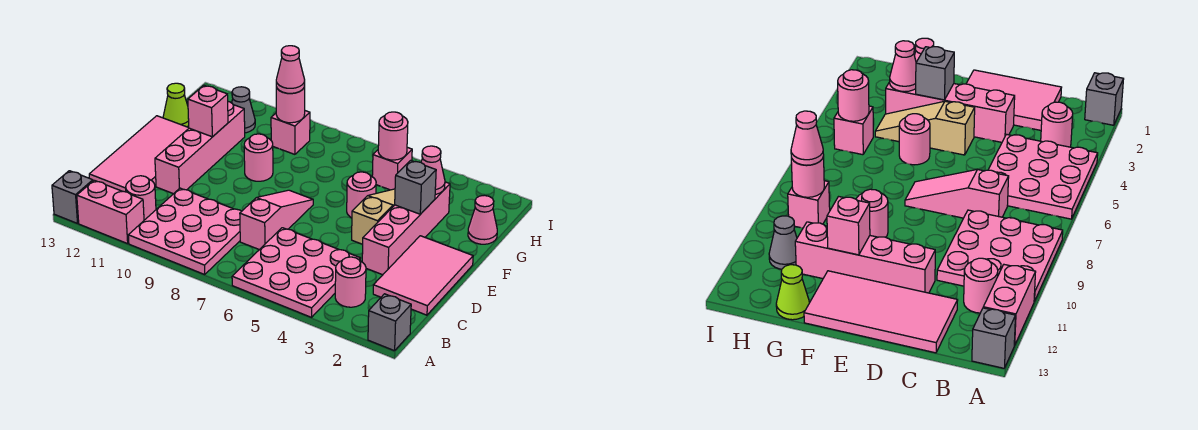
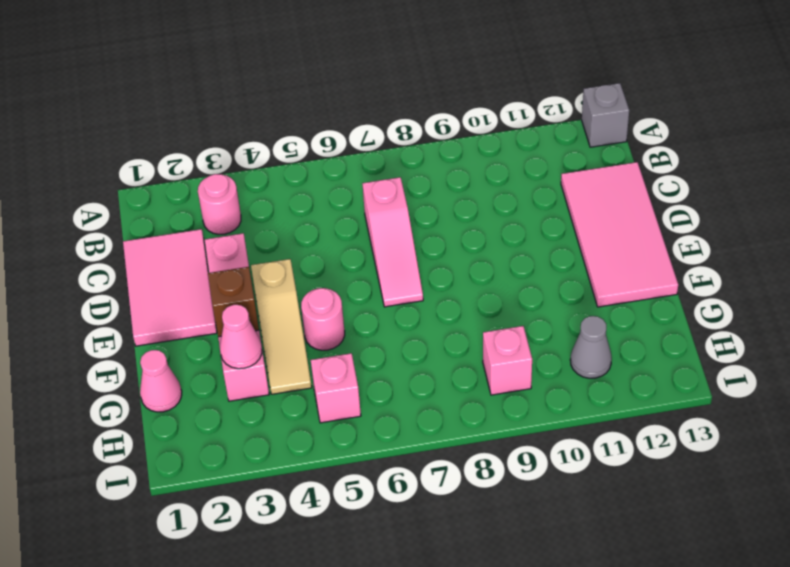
brown 1x1 brick [208,267,259,337] -> grey 1x1 brick [395,160,436,214]
none -> grey 1x1 brick [368,294,411,351]
none -> pink 3x3 plate [232,228,360,317]
none -> pink 3x3 plate [128,188,242,274]

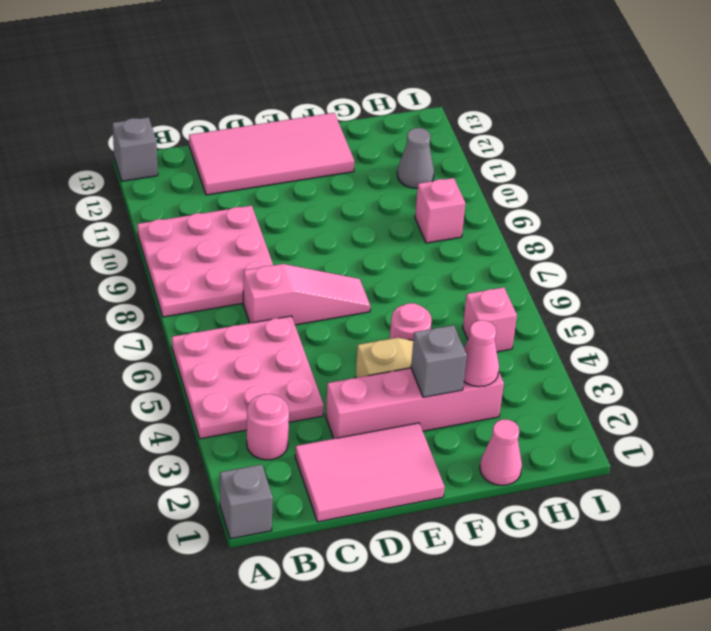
none -> pink 1x2 brick [77,180,144,244]
none -> pink 1x1 round brick [126,176,156,220]
none -> pink 1x4 brick [155,102,245,194]

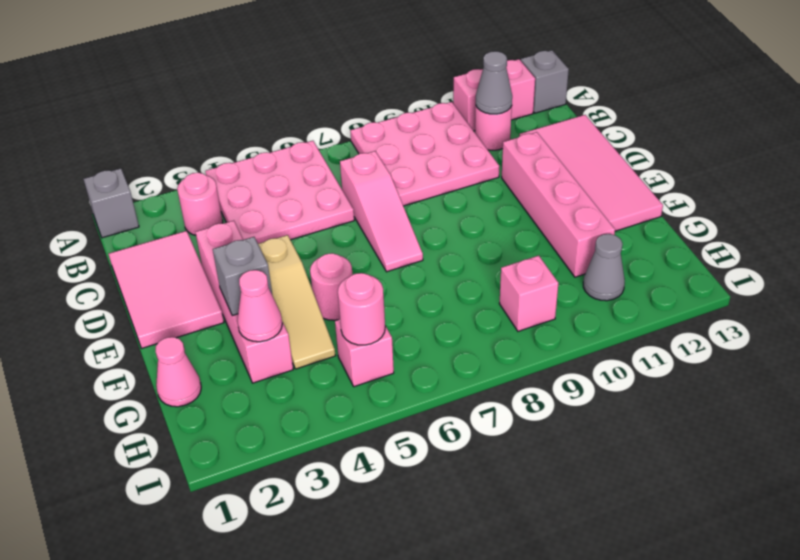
grey 1x1 cone [476,51,512,114] -> none
none -> pink 1x1 round brick [244,134,273,181]
none -> lime 1x1 cone [163,83,189,127]
none -> pink 1x1 brick [188,85,228,137]

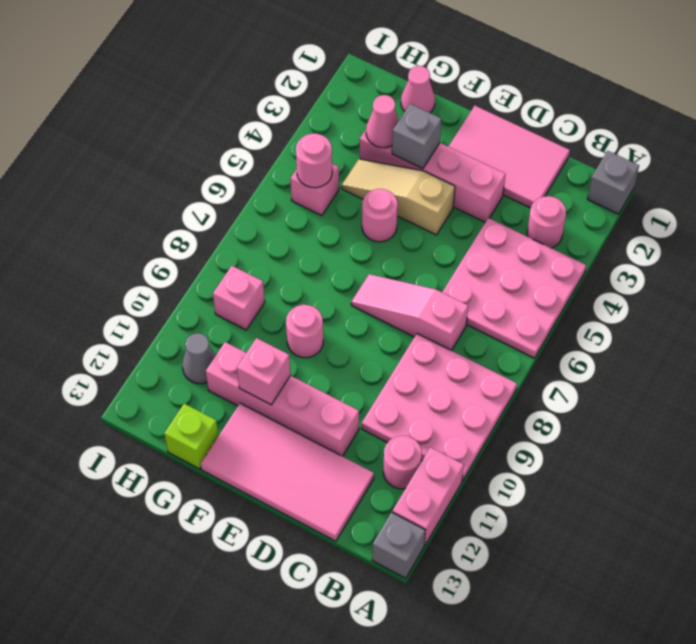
lime 1x1 brick [164,404,218,469] -> lime 1x1 cone [163,83,189,127]
none -> pink 1x1 round brick [276,86,305,123]
none -> pink 1x1 cone [276,46,305,93]

